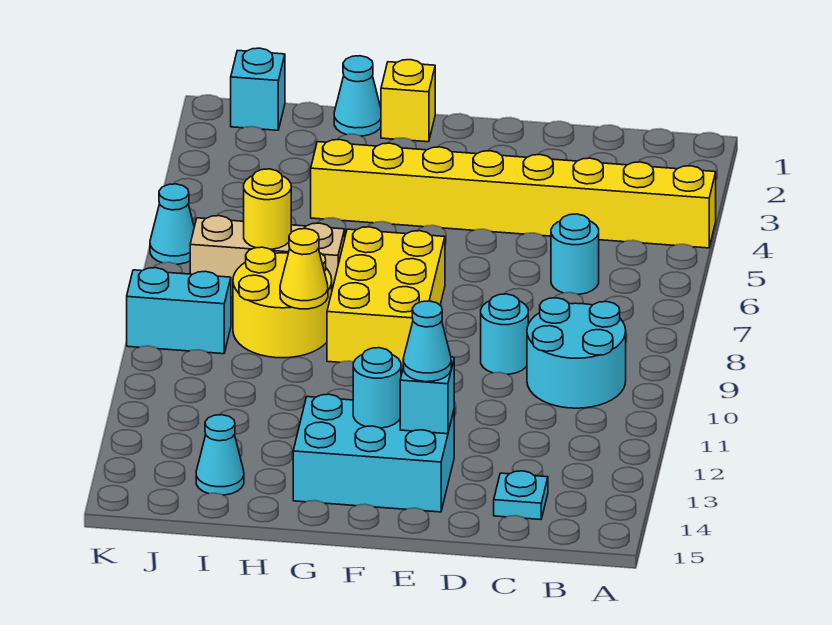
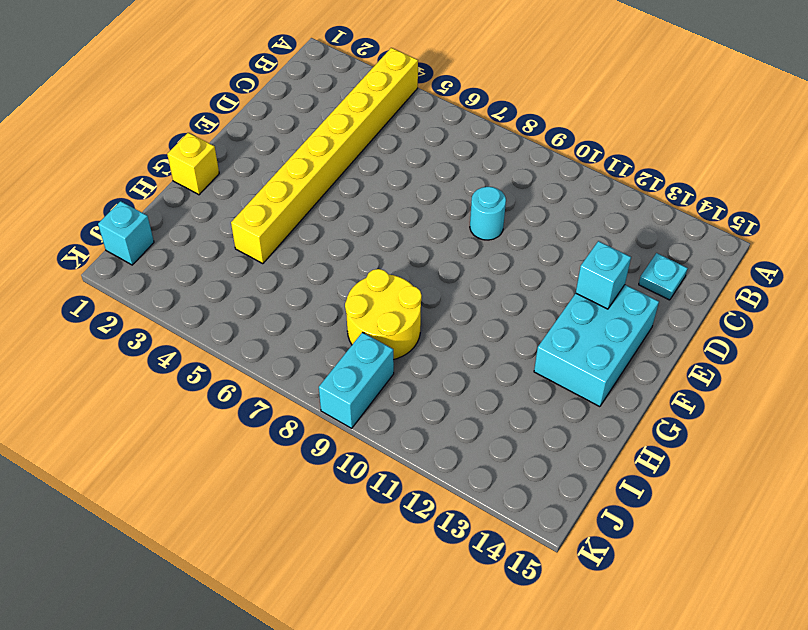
none -> cyan 2x2 round brick [527,298,626,408]
none -> cyan 1x1 round brick [551,214,599,294]
none -> yellow 2x3 brick [327,227,445,366]

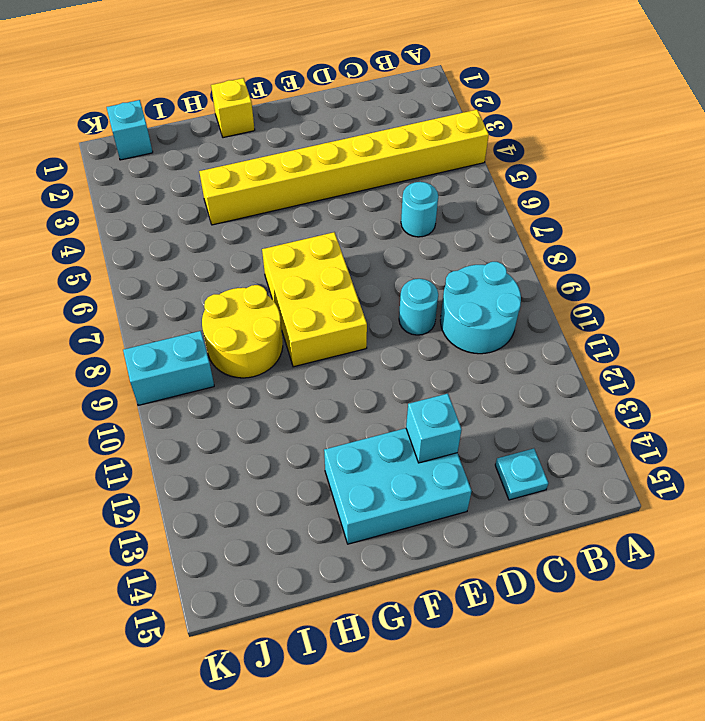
none -> cyan 1x1 cone [334,56,381,136]
none -> tan 1x3 brick [190,216,345,298]
none -> cyan 1x1 cone [196,415,244,495]

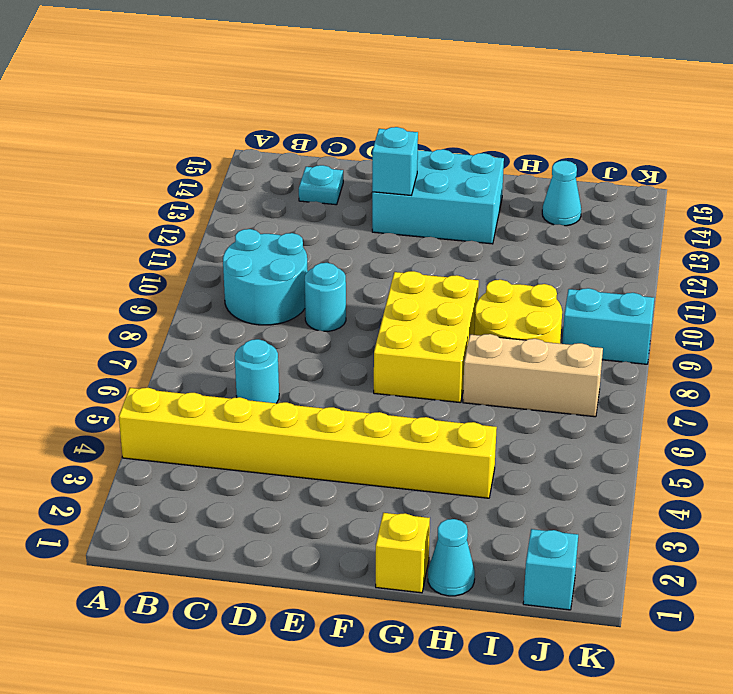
none -> cyan 1x1 cone [150,184,194,264]
none -> cyan 1x1 round brick [353,348,401,428]
none -> yellow 1x1 cone [280,229,328,309]

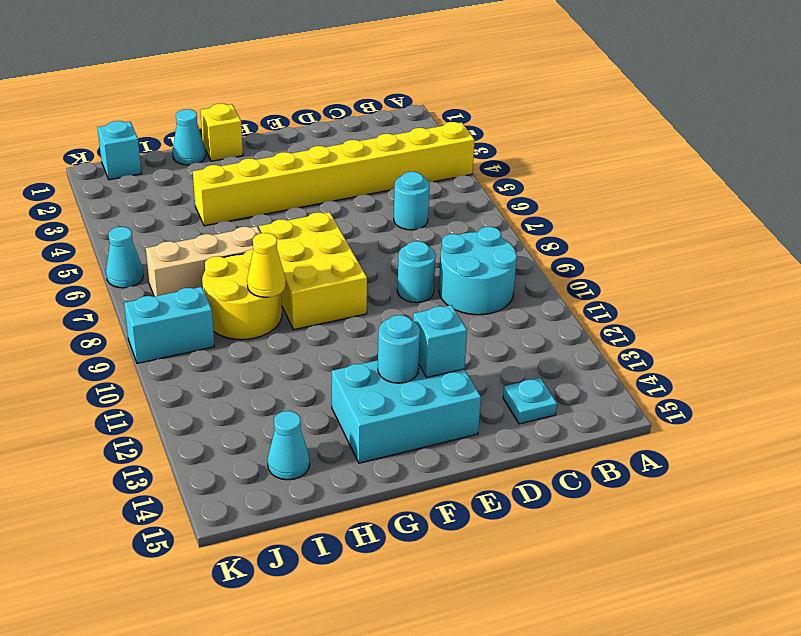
none -> yellow 1x1 round brick [244,169,291,249]
none -> cyan 1x1 cone [403,301,451,382]

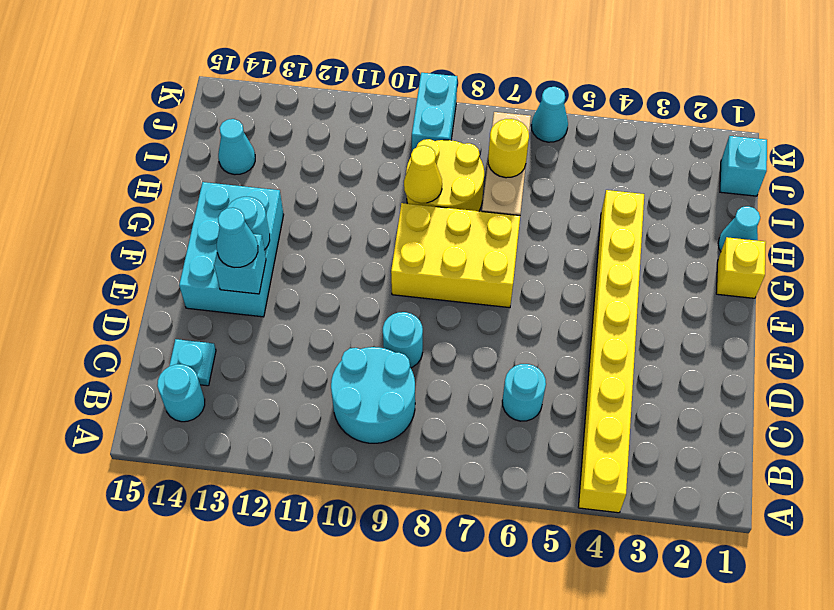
cyan 1x1 round brick [157,364,205,422] -> none

